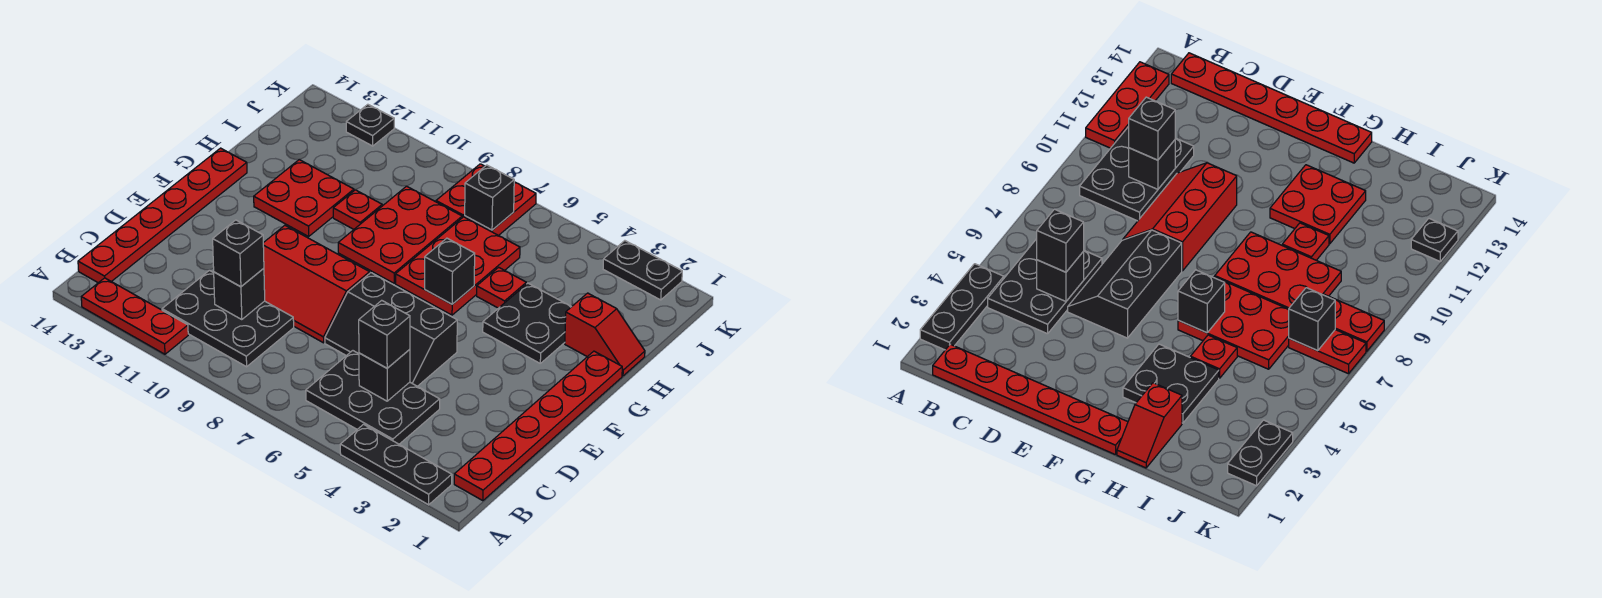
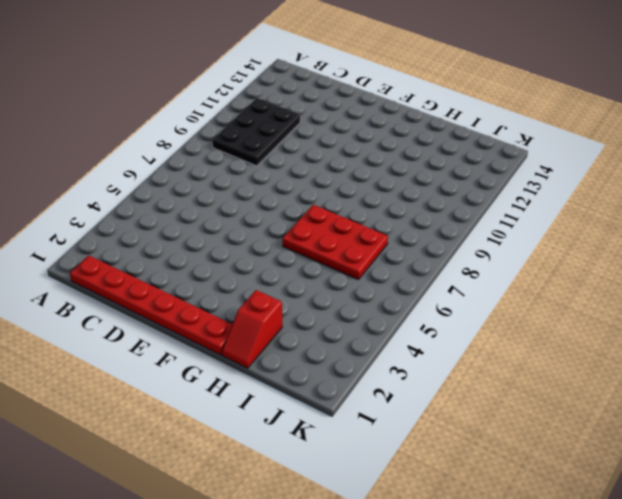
none -> black 1x3 plate [340,424,452,505]
none -> red 1x3 plate [81,278,188,354]
none -> black 2x3 plate [306,351,440,444]

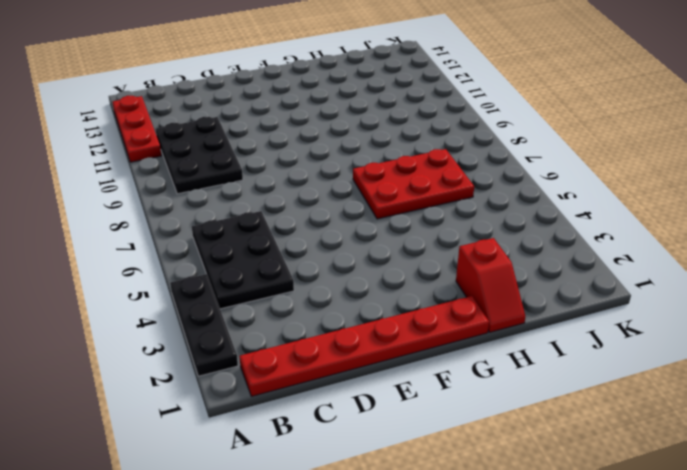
none -> red 1x6 plate [78,148,247,283]
none -> black 2x3 slope [325,273,457,386]
none -> red 2x3 slope [263,225,370,343]

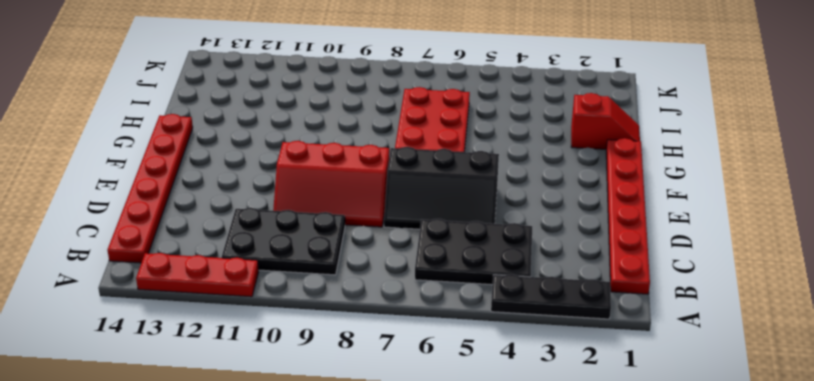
none -> black 2x2 plate [483,283,571,363]
none -> red 2x3 plate [338,186,462,283]
none -> red 2x2 plate [254,160,354,236]

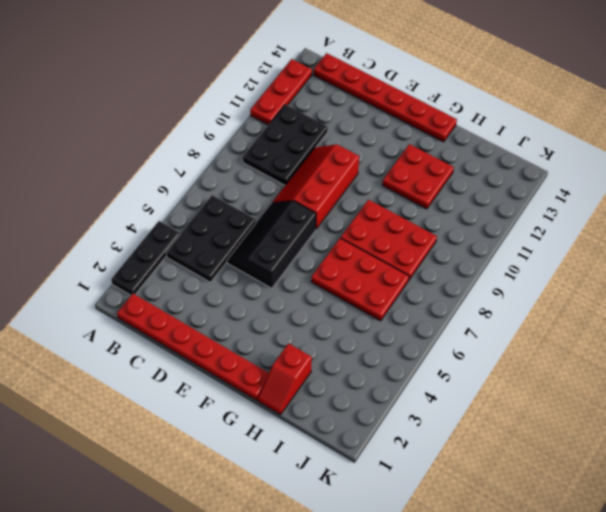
none -> black 2x2 plate [483,283,571,363]
none -> red 1x1 plate [477,267,526,308]
none -> red 1x1 plate [333,190,382,229]

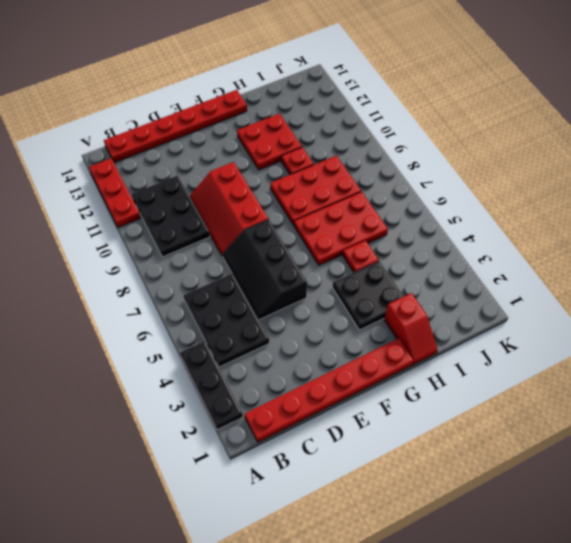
none -> red 1x2 plate [465,182,536,236]
none -> red 1x2 plate [436,164,485,218]
none -> black 1x2 plate [603,241,682,300]

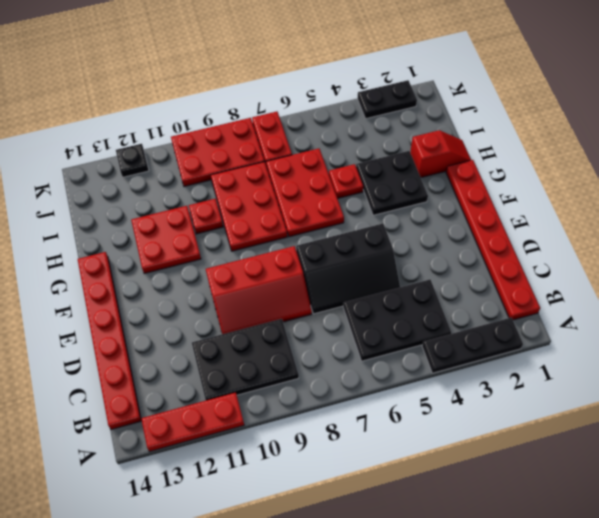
red 2x3 plate [171,118,265,187] -> red 1x2 plate [436,164,485,218]
none -> black 1x1 brick [359,349,410,401]
none -> black 1x1 brick [214,268,265,320]
none -> black 1x1 brick [425,238,475,304]

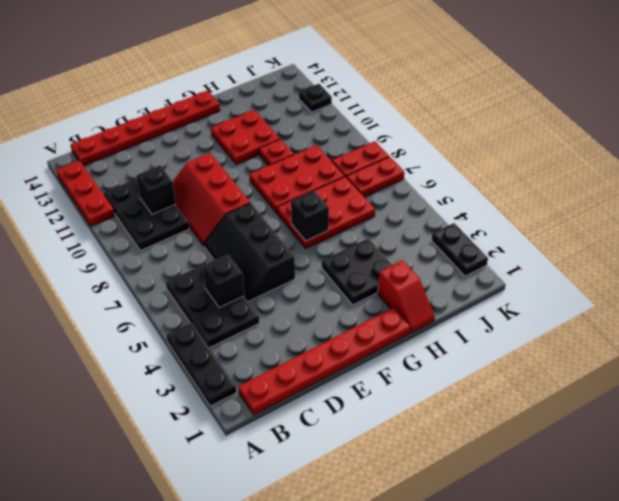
none -> red 1x1 plate [477,267,526,308]
none -> black 1x1 brick [465,165,514,230]
none -> black 1x1 brick [359,300,410,368]

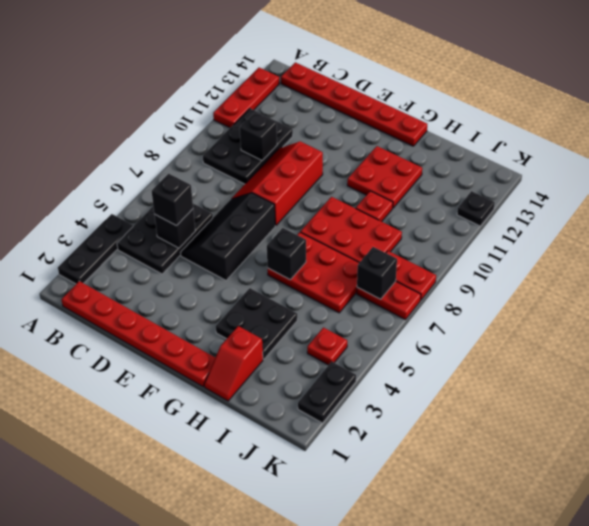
red 1x1 plate [307,328,347,365] -> red 1x1 plate moved to [477,267,526,308]
none -> black 1x1 brick [213,220,264,287]

